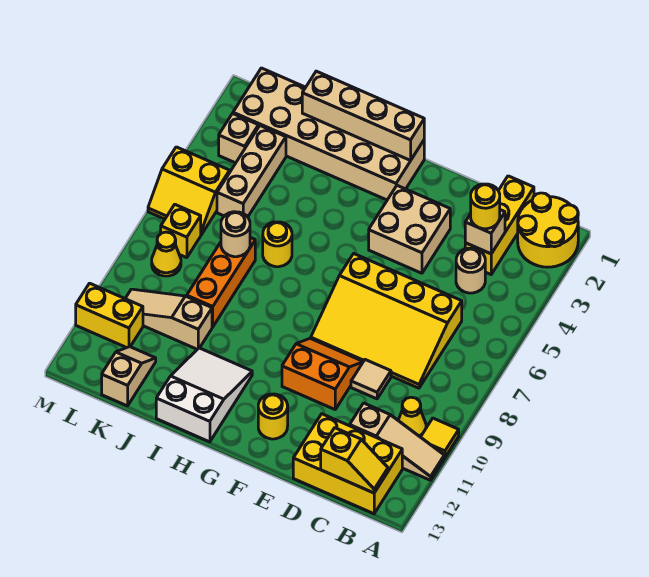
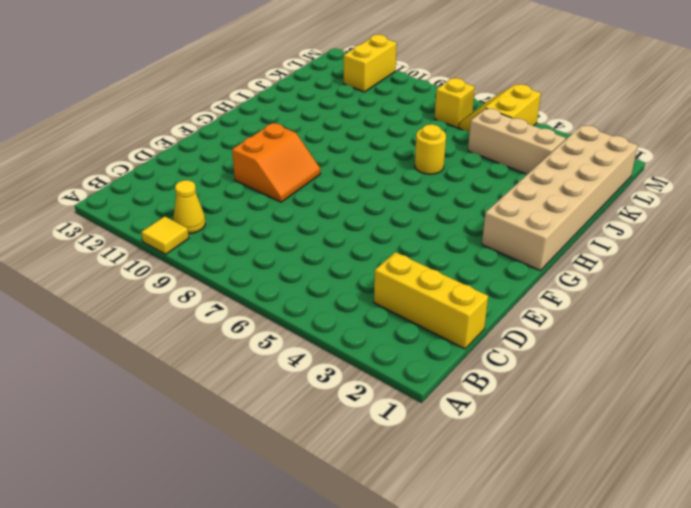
none -> yellow 2x2 round brick [518,193,578,267]
none -> tan 1x3 slope [350,403,444,480]
none -> yellow 2x3 brick [293,414,402,514]

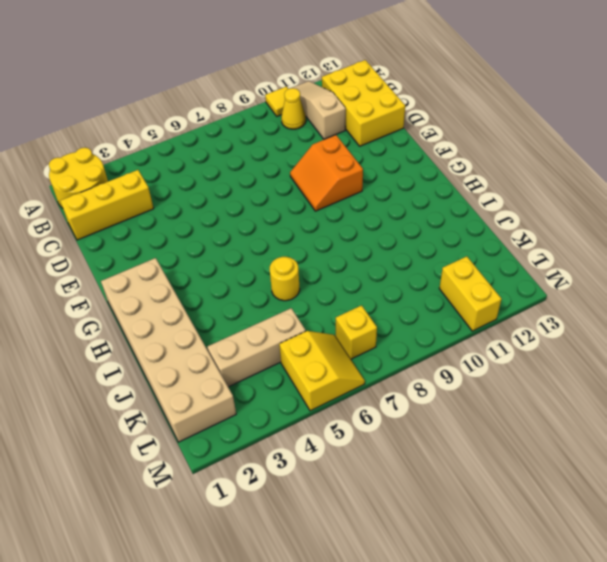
none -> tan 1x1 round brick [456,248,485,293]
none -> yellow 3x4 slope [311,254,462,388]
none -> tan 1x1 tile [351,360,391,399]

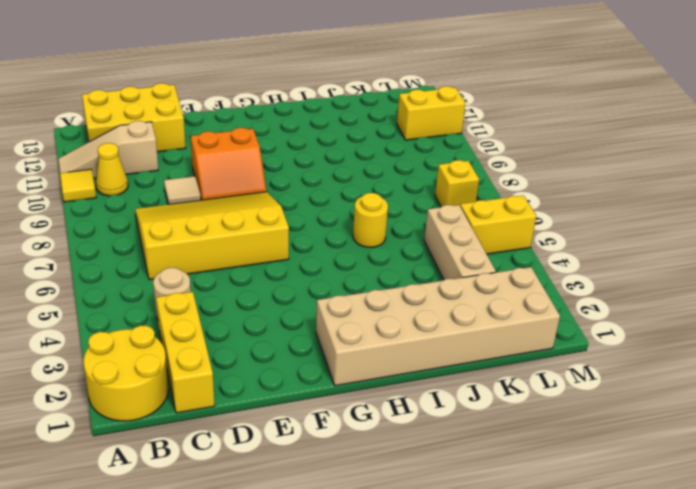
none -> tan 2x2 brick [369,186,450,273]
none -> yellow 1x1 round brick [258,394,288,439]
none -> white 2x3 slope [156,348,252,442]

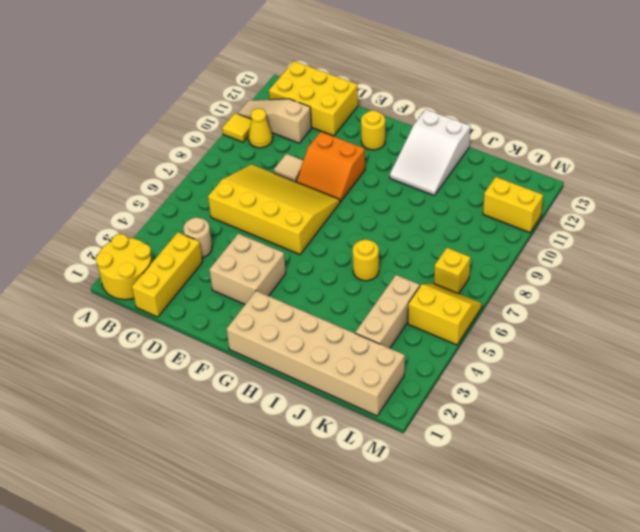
none -> orange 1x3 brick [187,237,255,327]
none -> tan 1x3 slope [125,289,212,349]
none -> tan 1x2 slope [102,347,156,406]

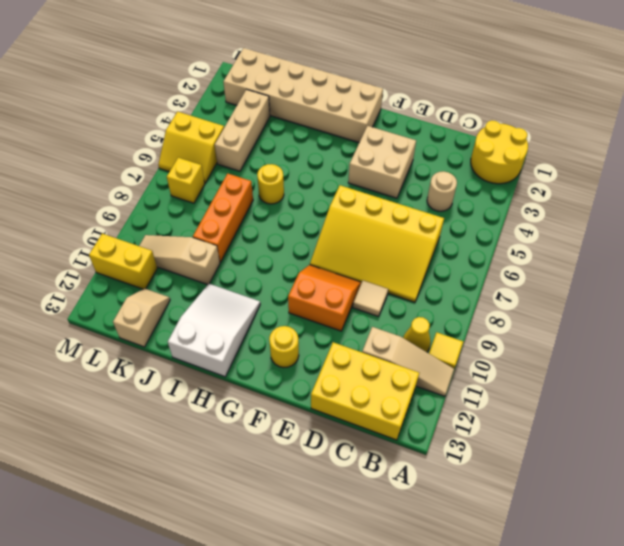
none -> yellow 1x3 brick [465,176,534,274]
none -> tan 1x1 brick [219,114,258,163]
none -> yellow 1x1 cone [152,232,181,276]

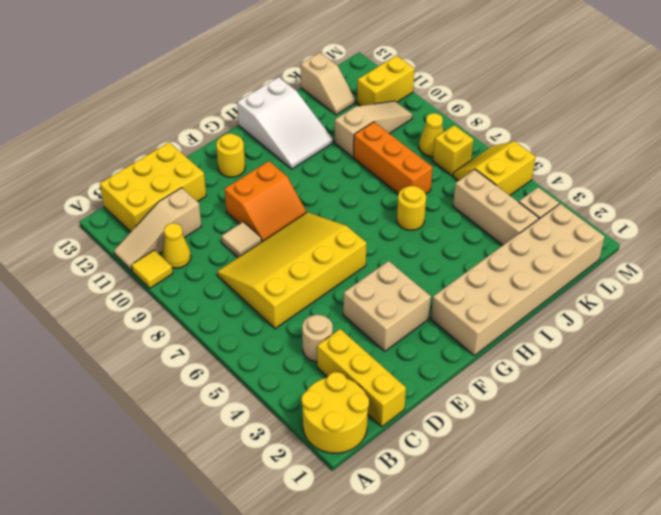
none -> yellow 1x2 slope [321,428,388,493]
none -> tan 1x1 brick [465,210,505,254]
none -> tan 1x4 brick [302,71,424,160]

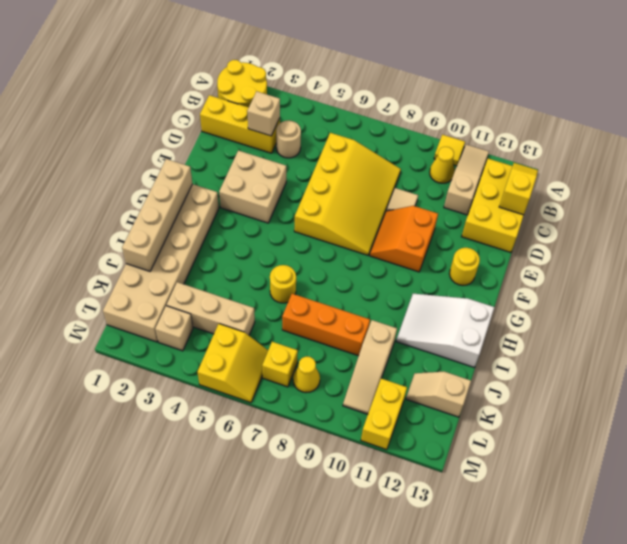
none -> tan 1x1 round brick [221,212,250,257]
none -> yellow 1x1 round brick [471,184,500,229]

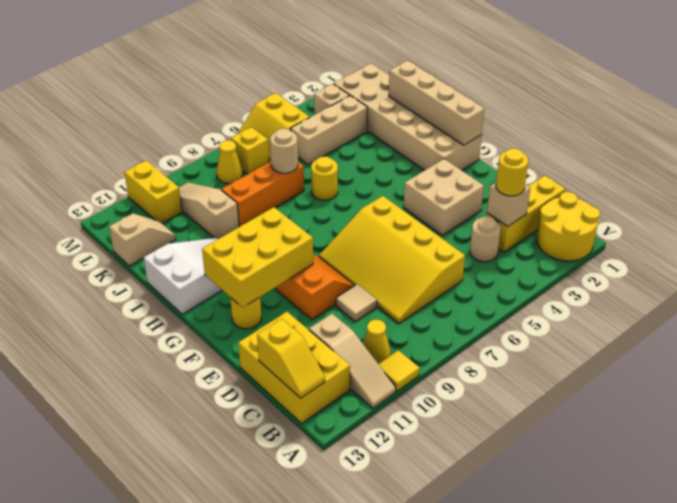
yellow 2x3 brick [202,207,313,308] -> none

